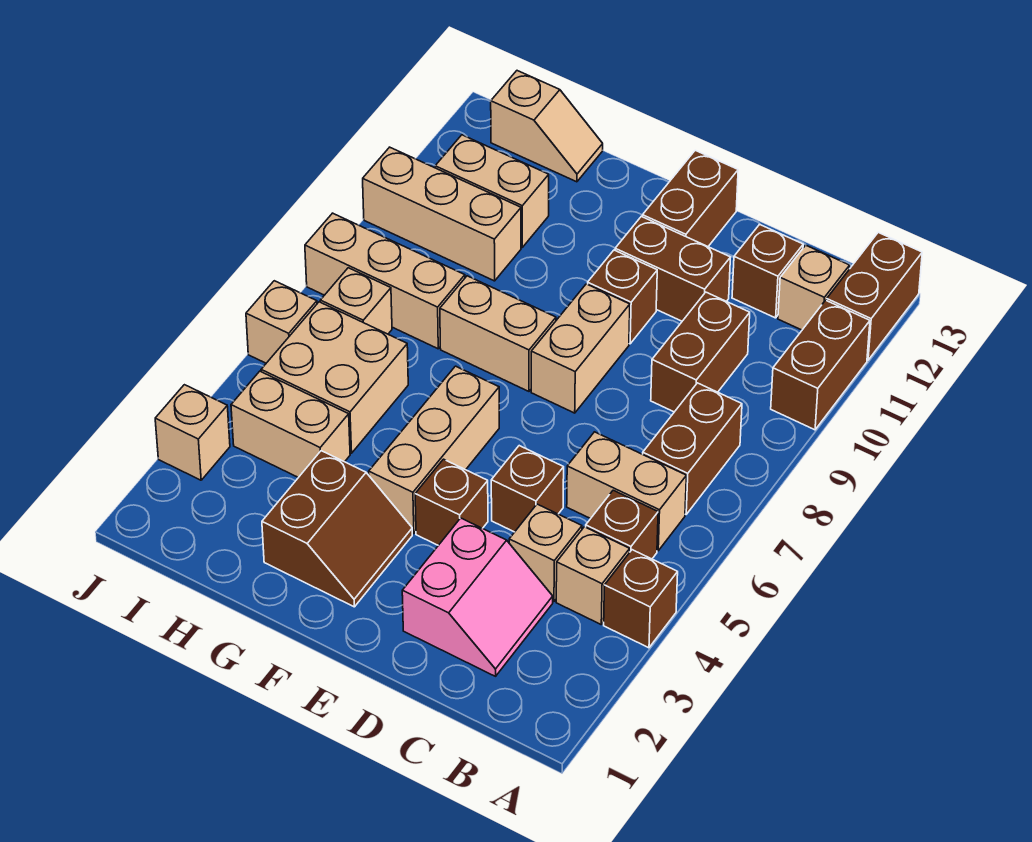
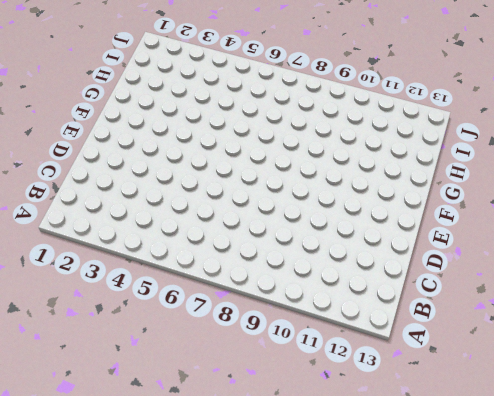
none -> brown 1x1 brick [604,550,678,648]
none -> brown 1x2 brick [771,300,870,430]
none -> brown 1x2 brick [827,232,922,360]
none -> tan 1x1 brick [556,527,630,624]

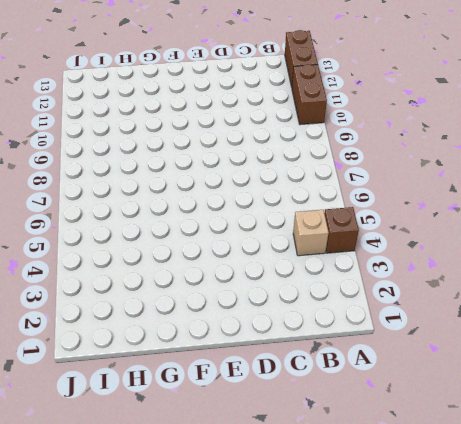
none -> brown 1x1 brick [586,490,658,559]
none -> tan 1x2 brick [567,432,686,551]
none -> brown 1x2 brick [643,383,742,514]
none -> tan 1x1 brick [778,245,850,330]

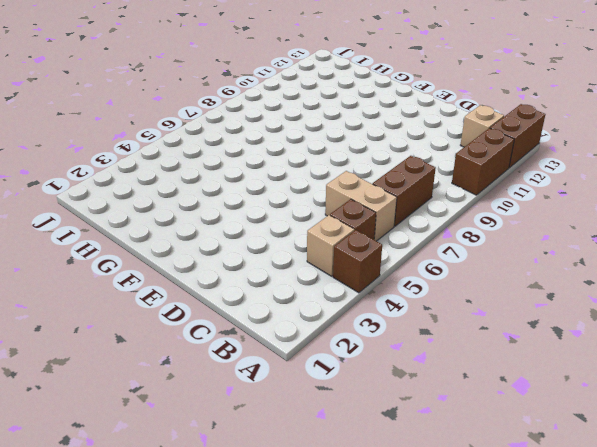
none -> pink 2x2 slope [402,518,553,676]
none -> tan 1x1 brick [509,504,582,602]
none -> brown 1x2 brick [651,292,750,412]
none -> brown 1x1 brick [732,224,803,318]

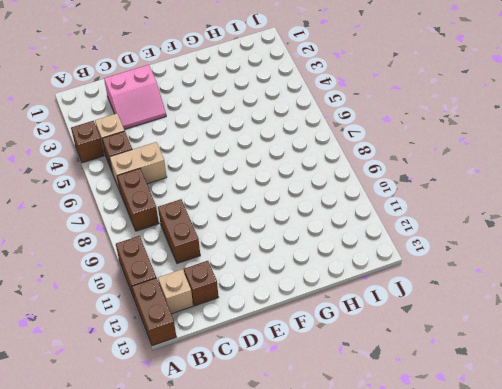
pink 2x2 slope [104,65,166,129] -> pink 2x2 slope turned to [402,518,553,676]
none -> tan 1x1 brick [509,504,582,602]
none -> brown 1x1 brick [491,446,564,532]
none -> brown 1x2 brick [615,216,731,321]
none -> brown 1x1 brick [415,459,488,545]

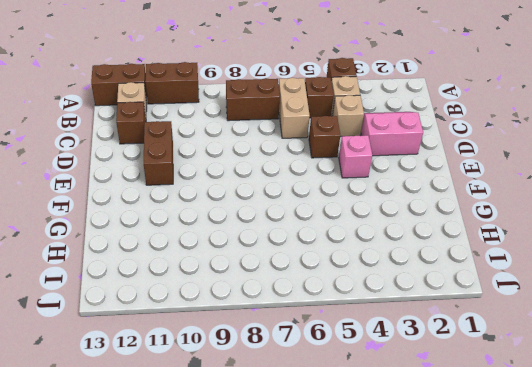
pink 1x1 brick [339,135,372,178] -> brown 1x1 brick [415,459,488,545]
none -> brown 1x2 brick [651,292,750,412]
none -> tan 1x2 brick [531,284,630,413]
none -> brown 1x1 brick [588,250,657,344]
none -> brown 1x2 brick [643,150,738,246]

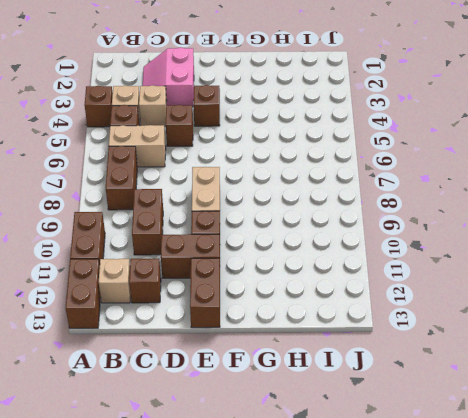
none -> brown 2x2 slope [262,451,412,607]
none -> tan 1x3 brick [369,366,499,534]
none -> tan 1x2 brick [440,276,556,391]
none -> tan 1x2 brick [231,371,350,477]

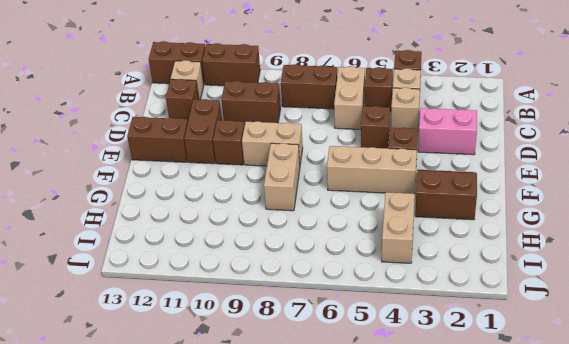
none -> tan 2x2 brick [261,302,408,453]
none -> tan 1x3 brick [305,213,465,349]
none -> tan 1x3 brick [363,147,521,281]
none -> tan 1x2 brick [435,135,549,247]

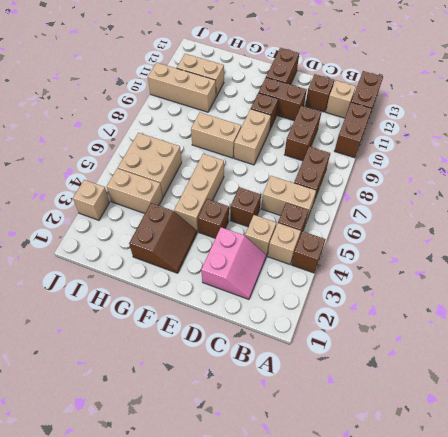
none -> tan 1x3 brick [305,213,465,349]
none -> tan 1x2 slope [491,71,603,182]
none -> tan 1x1 brick [320,268,392,334]
none -> tan 1x1 brick [246,281,317,363]

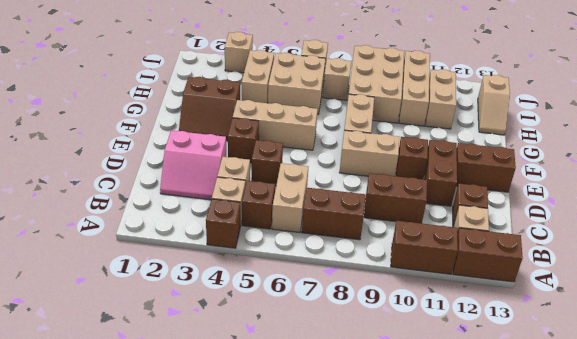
tan 2x3 brick [349,45,404,123] -> tan 1x3 brick [305,213,465,349]

